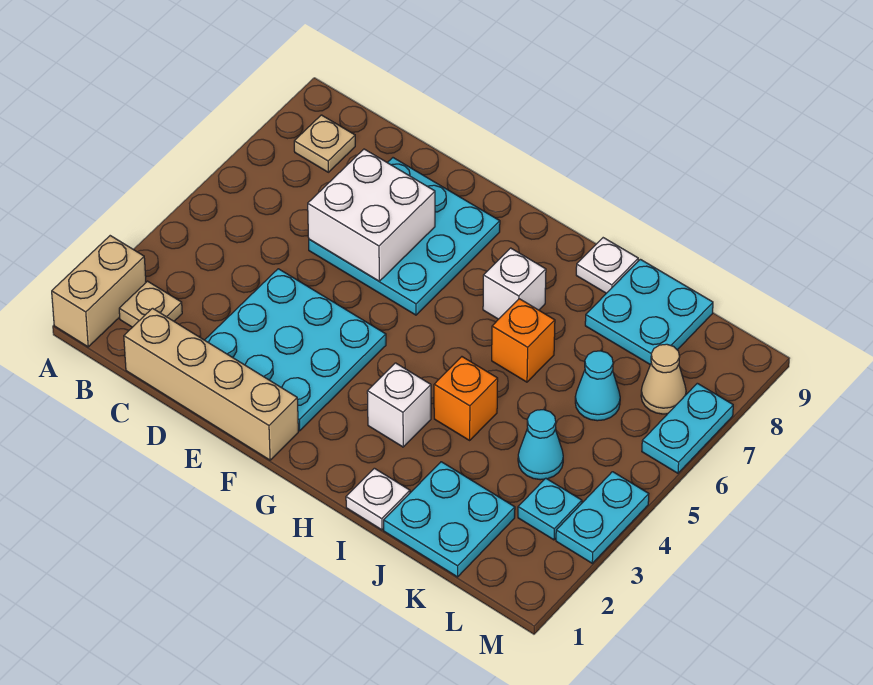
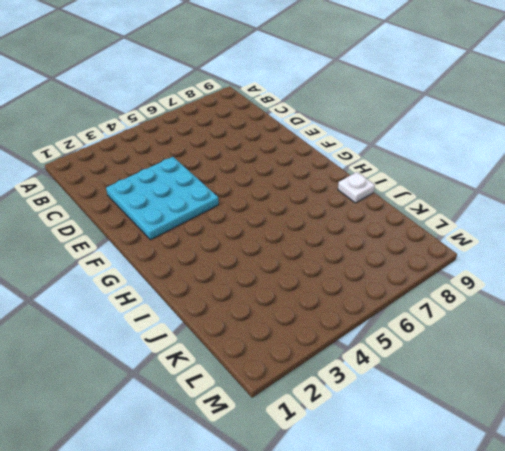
none -> tan 1x2 brick [52,236,146,347]
none -> tan 1x1 plate [119,281,182,327]
none -> tan 1x1 plate [294,115,355,172]

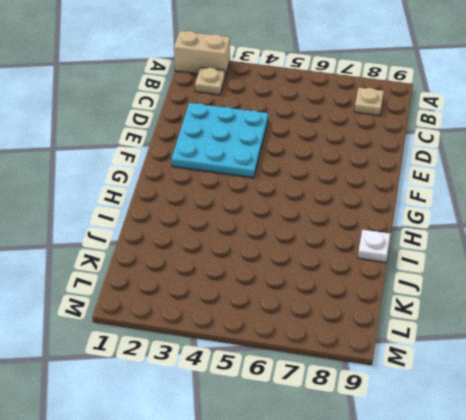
none -> tan 1x4 brick [124,308,298,460]
none -> cyan 3x3 plate [309,158,500,315]
none -> white 1x1 brick [367,363,431,447]

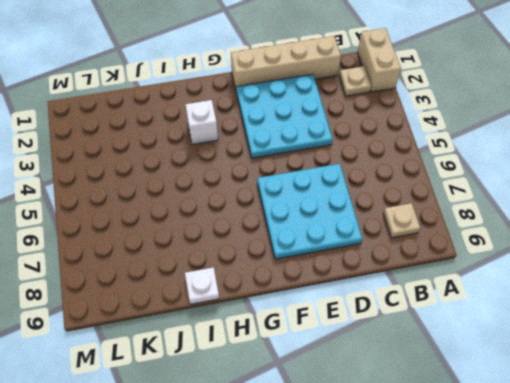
none -> white 1x1 brick [483,248,546,319]
none -> white 1x1 plate [346,468,410,530]
none -> orange 1x1 brick [434,357,498,440]

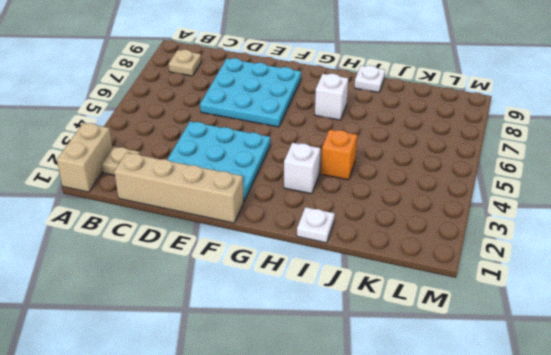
none -> orange 1x1 brick [492,299,555,382]
none -> cyan 2x2 plate [384,462,515,577]
none -> cyan 2x2 plate [585,259,713,365]

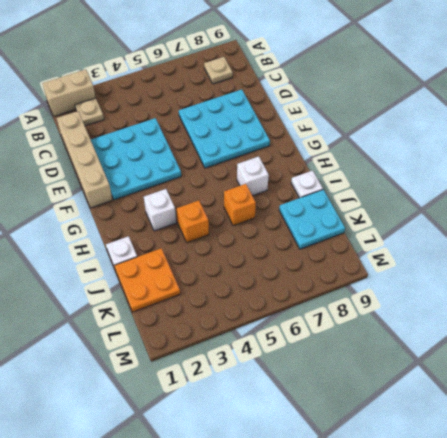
orange 2x2 plate [114,248,180,312] -> cyan 2x2 plate [384,462,515,577]
none -> cyan 1x1 cone [518,410,563,480]
none -> cyan 1x1 cone [575,351,620,421]
none -> cyan 1x1 plate [518,478,582,540]

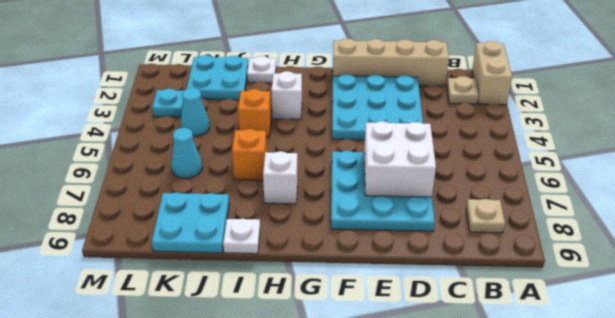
none -> tan 1x1 cone [641,344,686,414]
none -> cyan 1x2 plate [556,472,649,563]
none -> cyan 1x2 plate [642,383,733,473]

